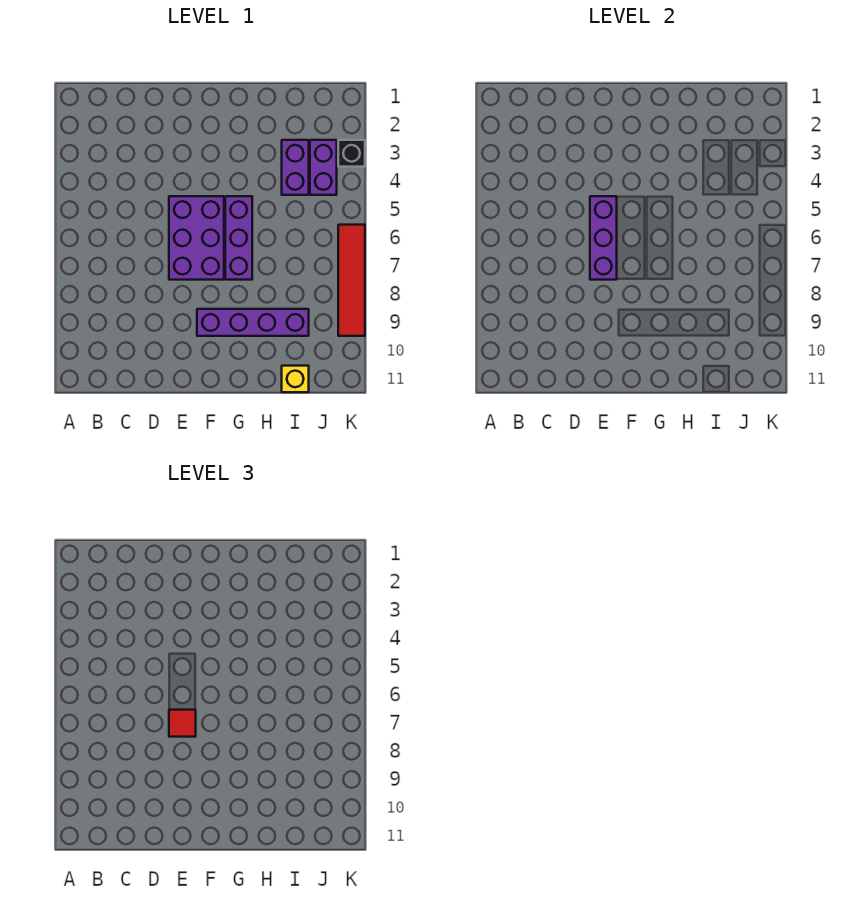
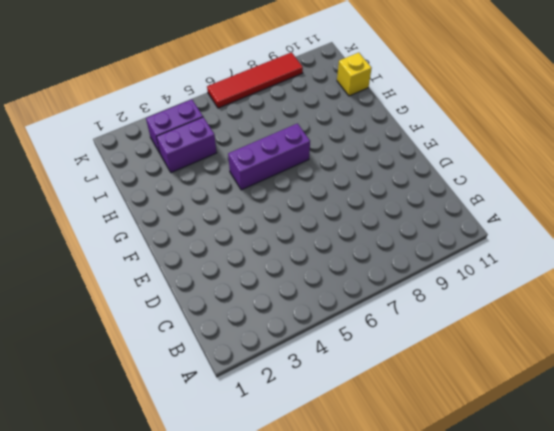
none -> purple 2x3 brick [169,196,224,280]
none -> purple 1x4 brick [197,309,309,336]

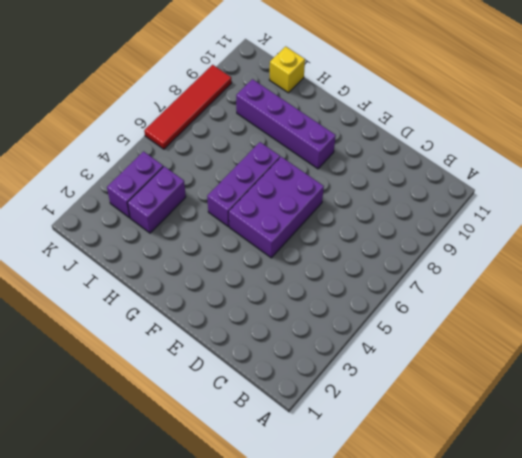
none -> black 1x1 brick [338,140,365,167]
none -> purple 1x3 brick [590,196,617,280]

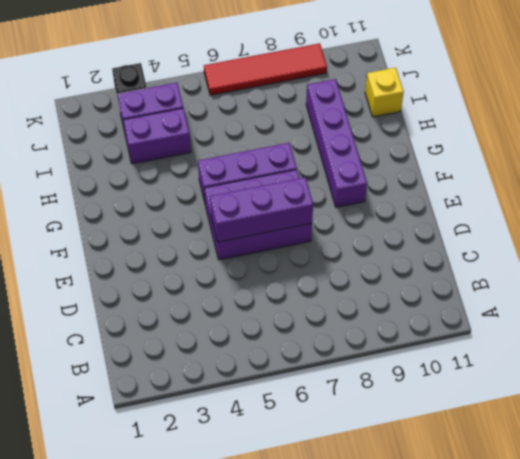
none -> red 1x1 tile [169,710,196,737]

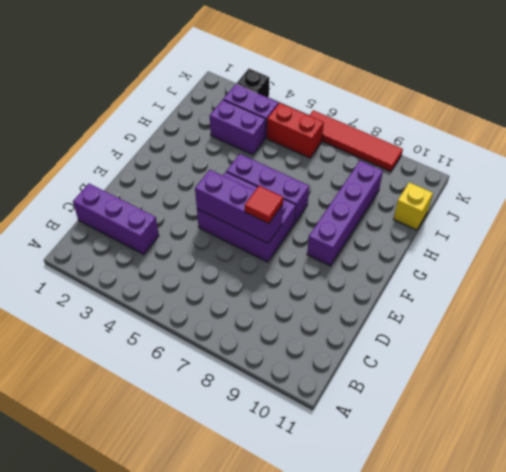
purple 1x3 brick [73,184,159,254] -> none
red 1x2 brick [267,103,324,158] -> none

